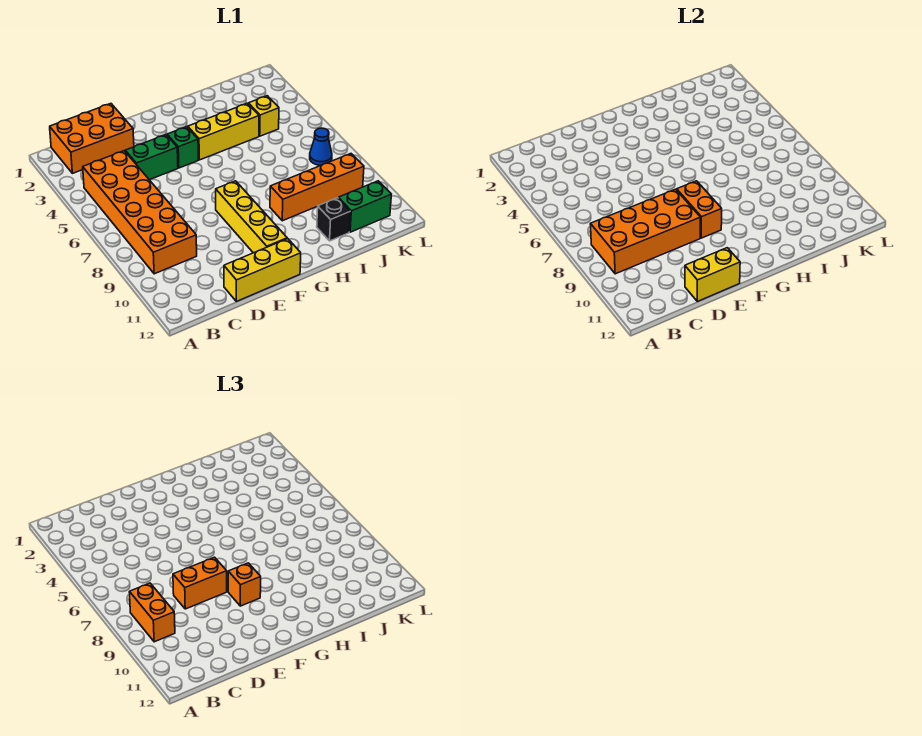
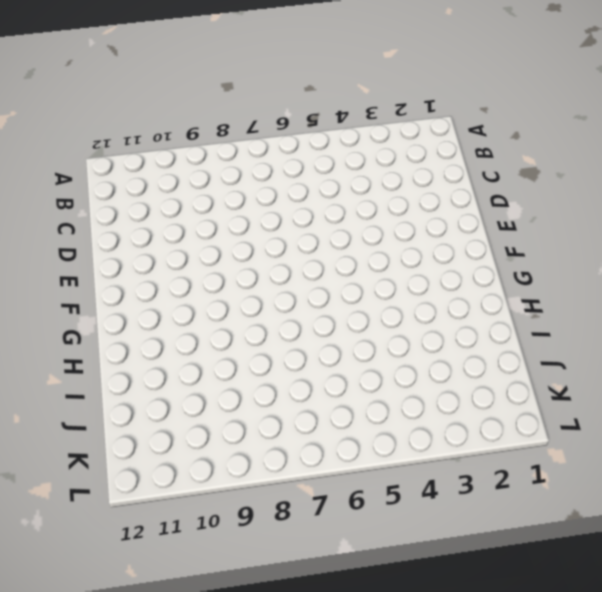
none -> orange 2x3 brick [50,104,134,173]
none -> orange 2x6 brick [83,151,197,274]
none -> green 1x2 brick [125,135,178,180]

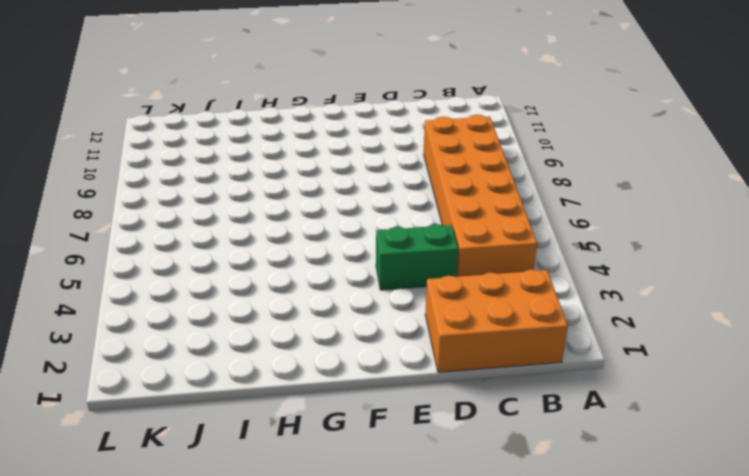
none -> yellow 1x3 brick [224,239,301,301]
none -> green 1x1 brick [167,127,198,168]
none -> yellow 1x4 brick [216,181,287,253]

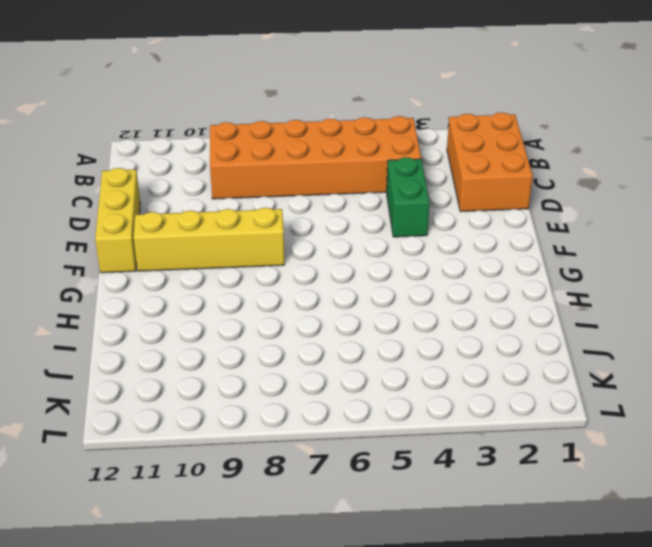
none -> green 1x1 brick [167,127,198,168]
none -> yellow 1x3 brick [188,103,259,160]
none -> orange 1x4 brick [270,154,364,221]

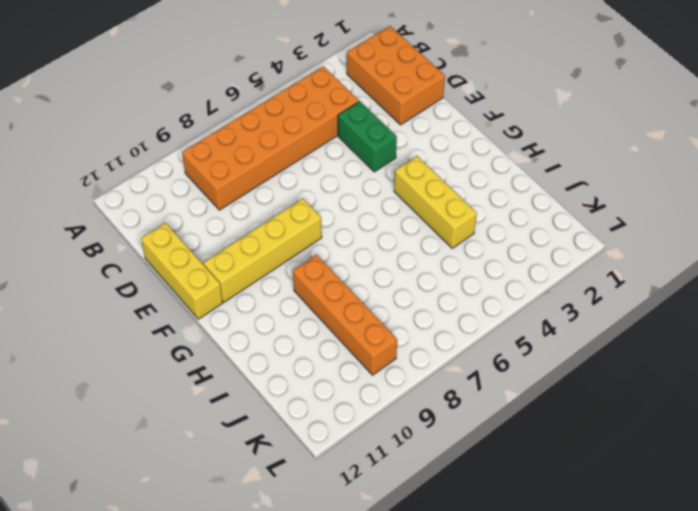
none -> green 1x1 brick [167,127,198,168]
none -> black 1x1 brick [317,198,350,241]
none -> yellow 1x1 brick [248,96,279,136]

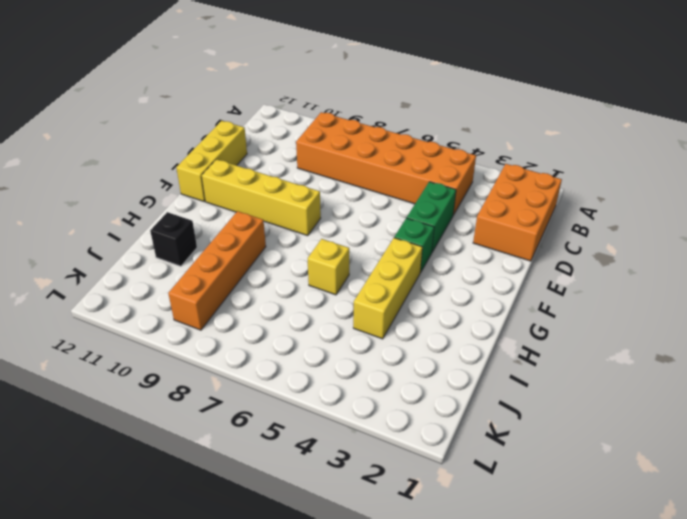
yellow 1x1 brick [308,239,349,295] -> yellow 1x1 brick moved to [248,96,279,136]
none -> green 1x2 brick [338,181,391,232]
none -> blue 1x1 cone [310,128,332,165]
none -> orange 2x4 brick [590,189,700,274]

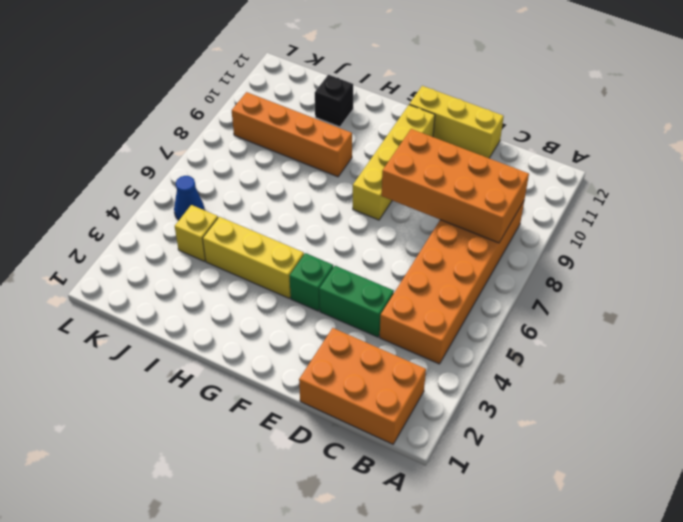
blue 1x1 cone [174,176,204,220] -> blue 1x1 cone moved to [310,128,332,165]
none -> green 1x2 brick [338,181,391,232]
none -> yellow 1x2 brick [685,248,740,301]
none -> orange 1x2 brick [677,181,722,238]

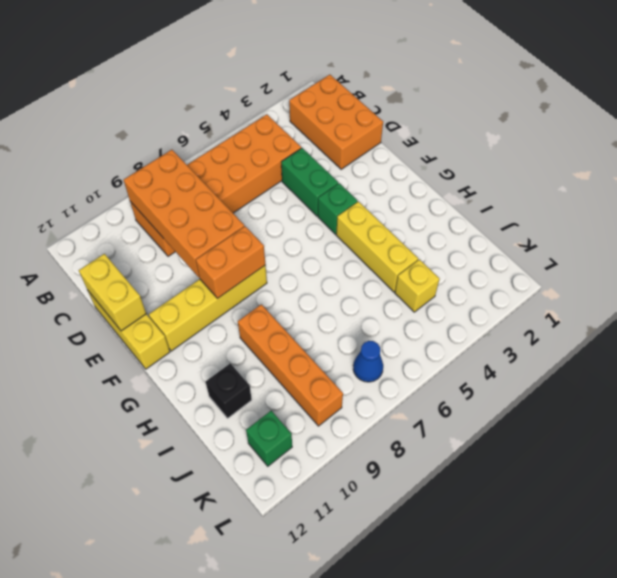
green 1x1 brick [246,411,292,466] -> green 1x2 brick [338,181,391,232]
none -> orange 1x2 brick [129,583,175,642]
none -> orange 1x2 brick [173,557,227,609]
none -> orange 1x1 brick [228,563,261,606]

